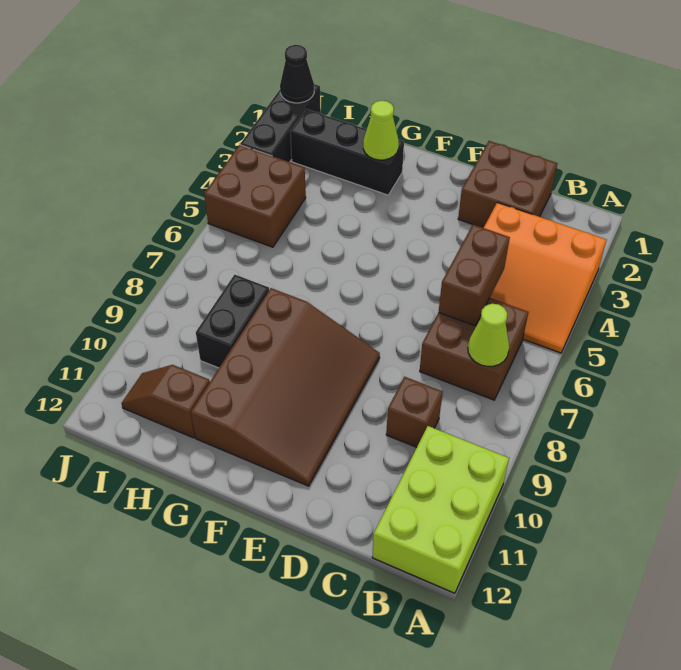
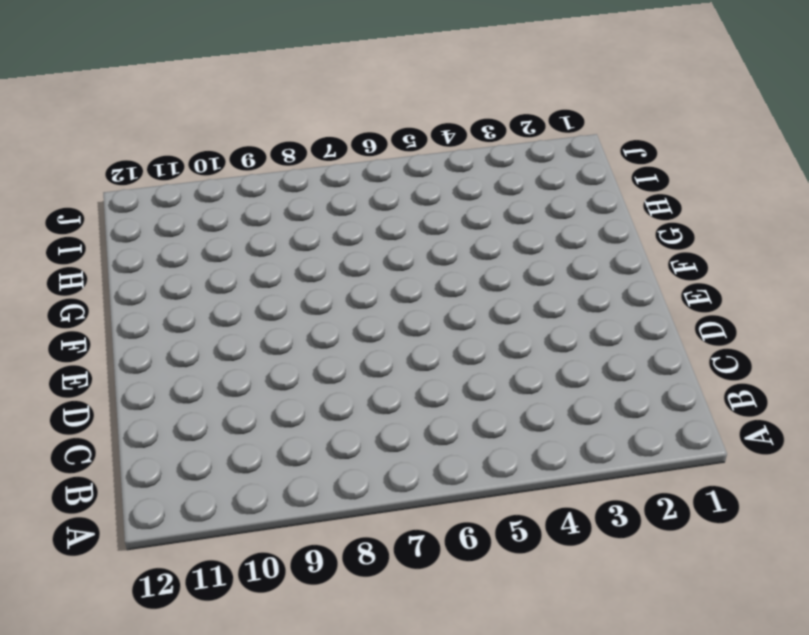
none -> orange 3x3 slope [484,203,606,353]
none -> lime 2x3 brick [372,426,509,593]
none -> brown 2x2 brick [420,298,528,400]

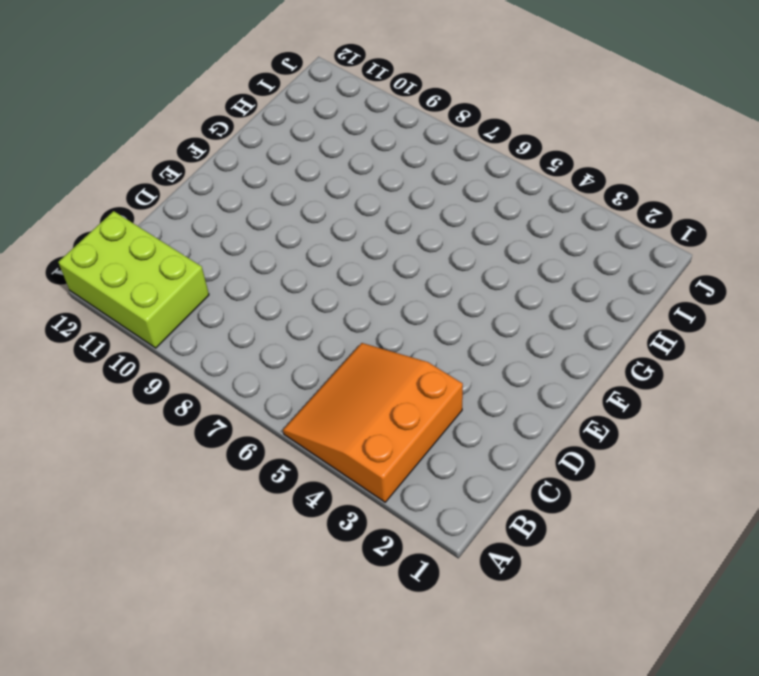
none -> brown 2x2 brick [420,298,528,400]
none -> brown 2x2 brick [458,141,557,228]
none -> brown 1x1 brick [386,377,443,447]

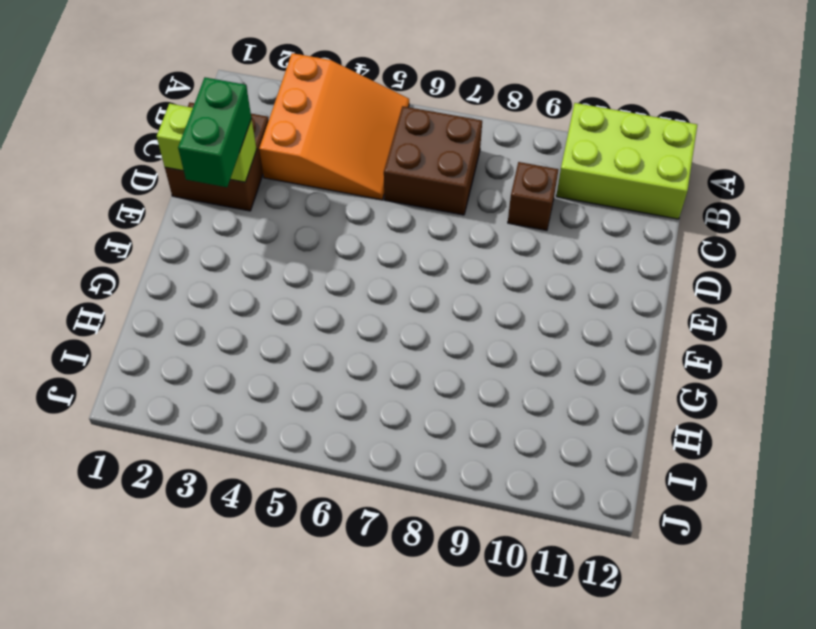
lime 1x2 brick [157,104,257,182] -> none
green 1x2 brick [178,77,251,187] -> none
none -> brown 3x4 slope [191,288,380,486]
none -> black 1x3 brick [290,109,404,195]
none -> black 1x2 brick [196,275,269,368]

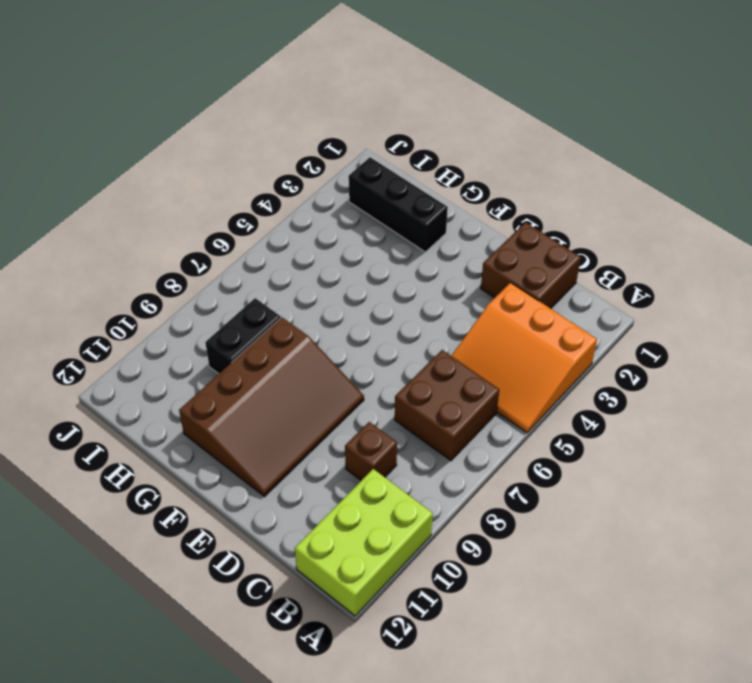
none -> brown 1x2 slope [121,365,210,438]
none -> brown 2x2 brick [204,145,306,247]
none -> black 1x3 brick [240,84,321,162]

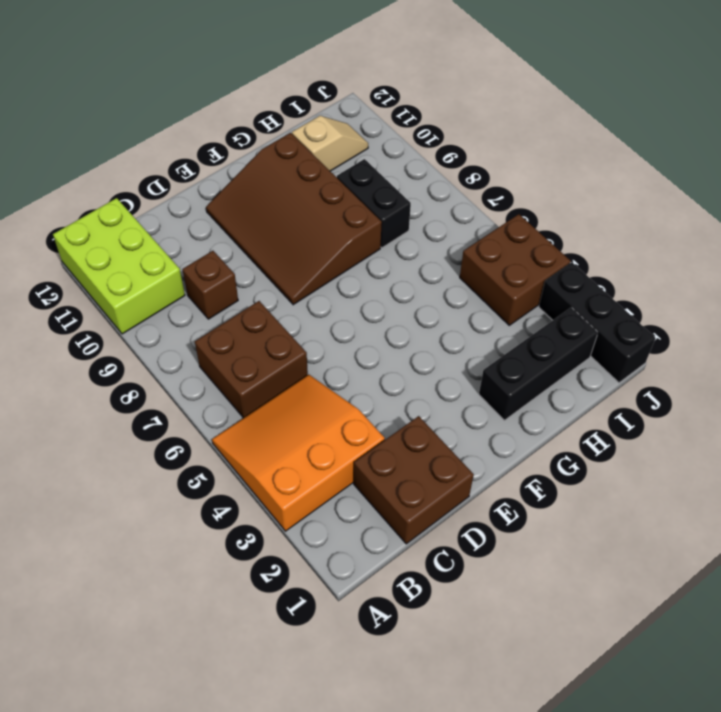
tan 1x2 slope [292,116,368,171] -> brown 1x2 slope [121,365,210,438]
none -> lime 1x1 cone [468,304,509,366]
none -> brown 1x2 brick [439,225,510,326]
none -> lime 1x1 cone [363,101,399,160]

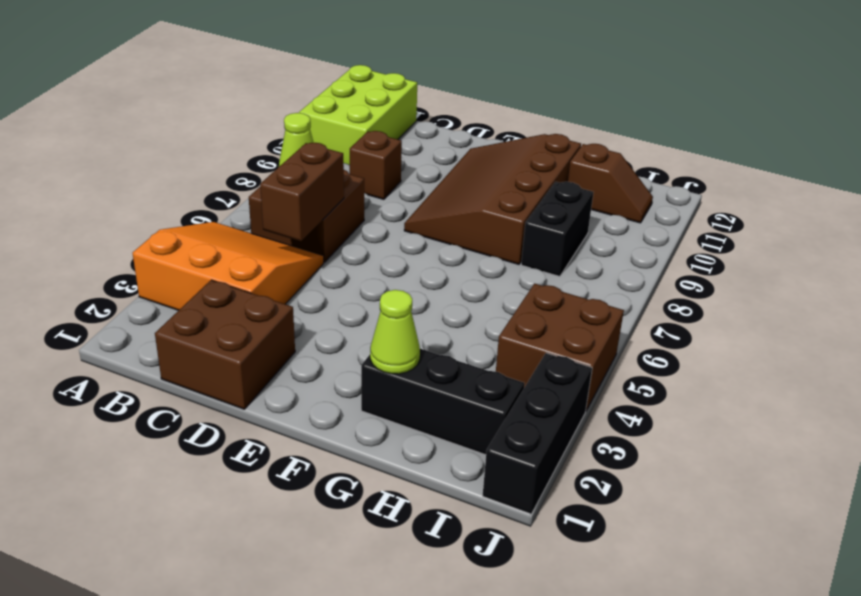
none -> black 1x1 cone [280,45,314,103]

